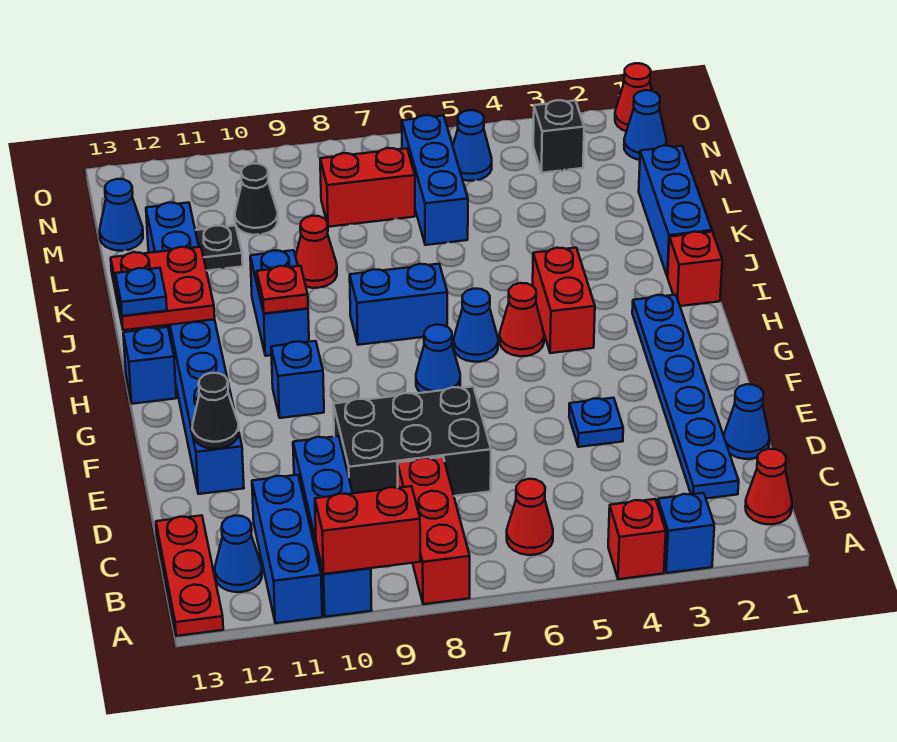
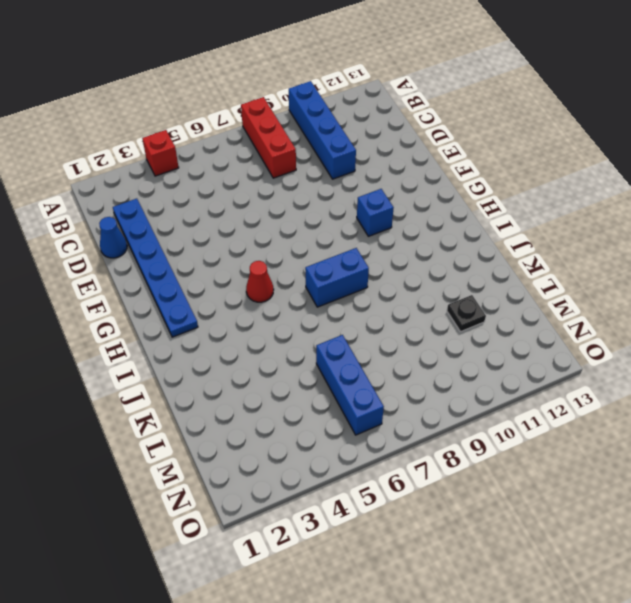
none -> blue 1x1 brick [658,493,714,573]
none -> blue 1x3 brick [252,475,322,623]
none -> red 1x3 plate [156,515,223,636]
none -> red 1x1 cone [745,449,792,524]

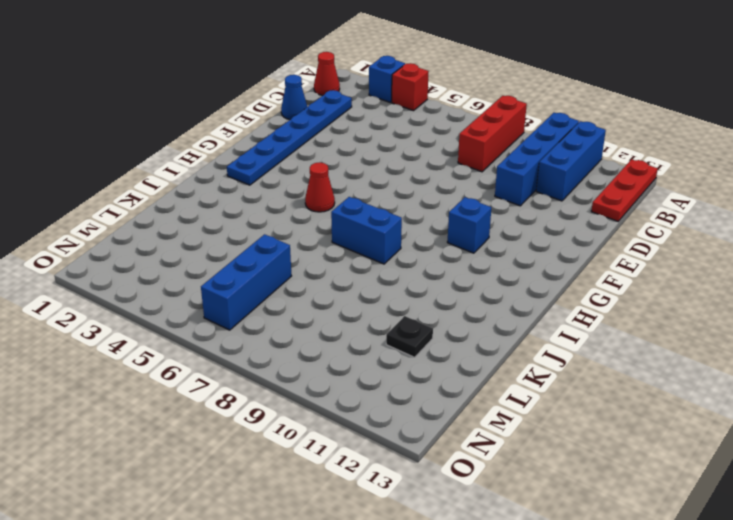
none -> red 1x1 cone [507,479,553,555]
none -> blue 1x1 cone [215,516,262,592]
none -> black 2x3 brick [333,387,491,496]
none -> blue 1x1 plate [569,398,623,447]

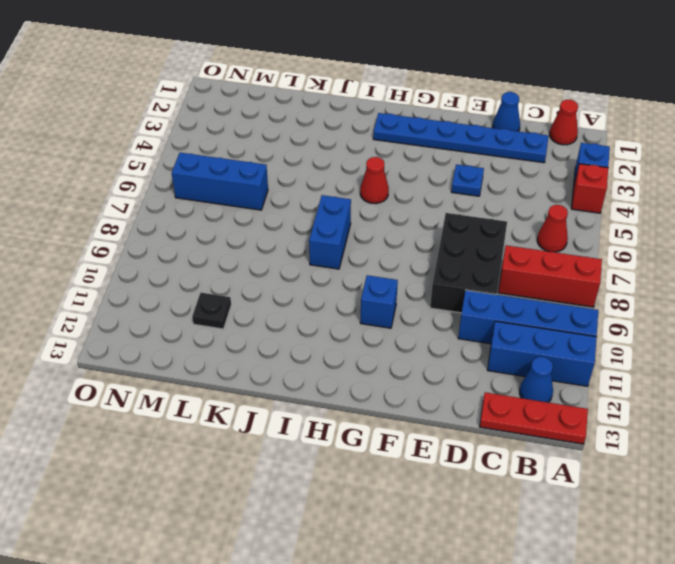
none -> blue 1x8 brick [146,203,244,494]
none -> blue 1x1 cone [416,325,460,393]
none -> red 1x2 brick [533,248,595,353]
none -> blue 1x1 cone [454,289,498,362]

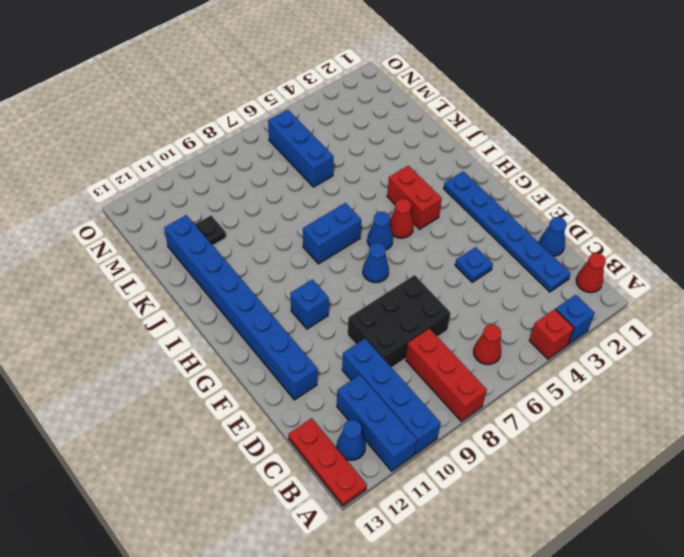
none -> blue 1x1 brick [123,327,176,404]
none -> red 1x1 brick [668,232,722,306]
none -> blue 1x2 brick [250,250,309,356]
none -> blue 1x3 brick [639,146,712,277]

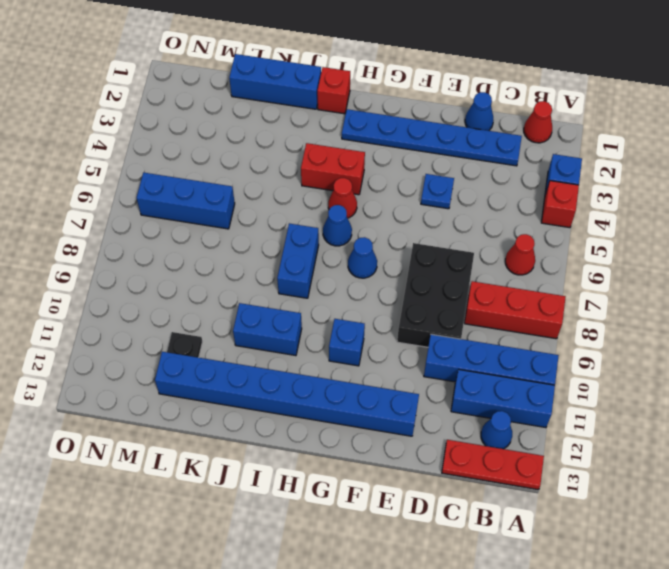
none -> blue 1x1 brick [123,327,176,404]
none -> red 1x1 cone [296,216,337,288]
none -> red 1x2 brick [320,148,415,227]
none -> black 1x1 cone [235,164,278,235]

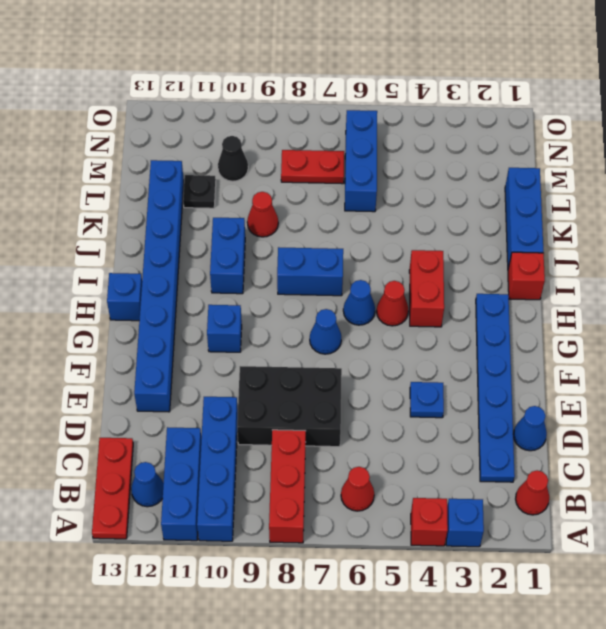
red 1x2 plate [281,150,344,184] -> red 1x2 brick [320,148,415,227]
none -> blue 1x1 cone [100,179,143,251]
none -> blue 1x1 cone [624,90,666,160]
none -> black 1x1 brick [533,100,584,173]
none -> blue 1x1 cone [453,110,492,181]

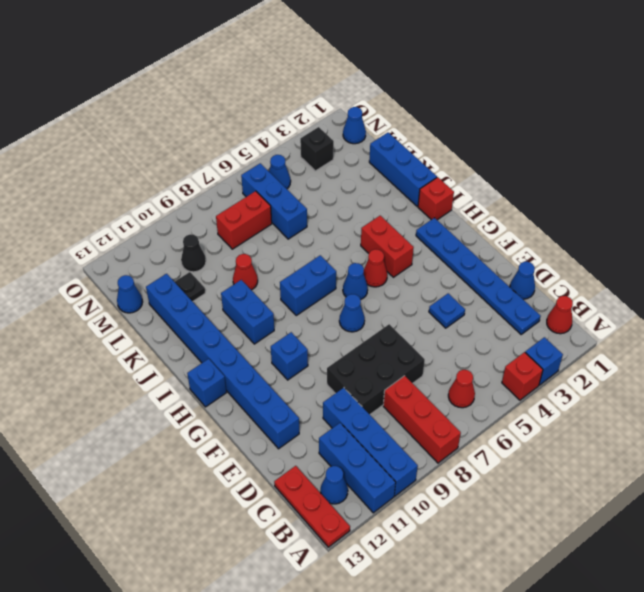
none -> red 1x1 cone [615,63,652,131]
none -> red 1x2 brick [315,486,420,574]
none -> black 1x1 cone [192,373,239,449]
none -> red 1x1 plate [257,266,308,314]

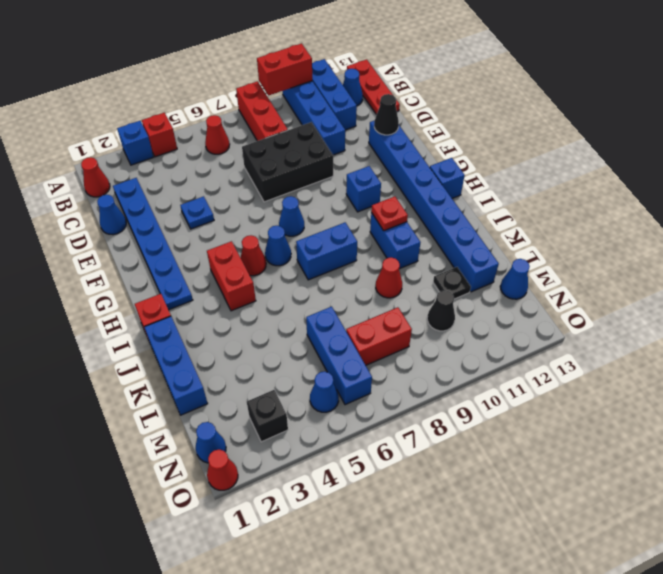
none -> red 2x2 plate [111,247,215,330]
none -> blue 1x1 plate [115,268,167,316]

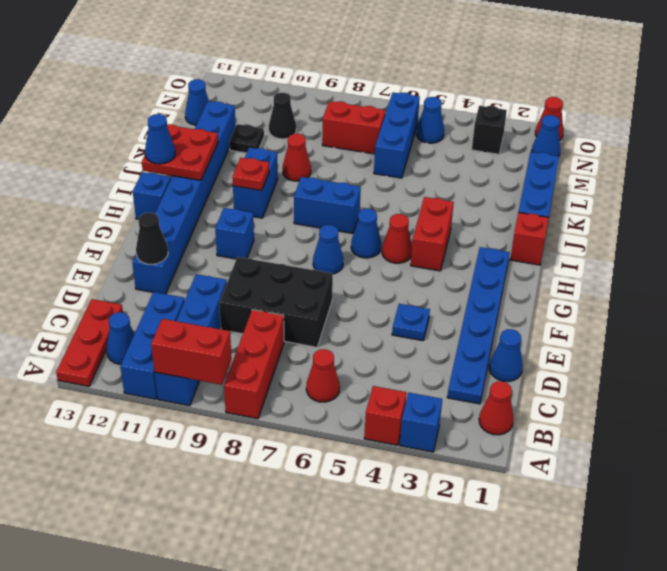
blue 1x1 cone [145,114,175,164] -> blue 1x1 plate [115,268,167,316]

